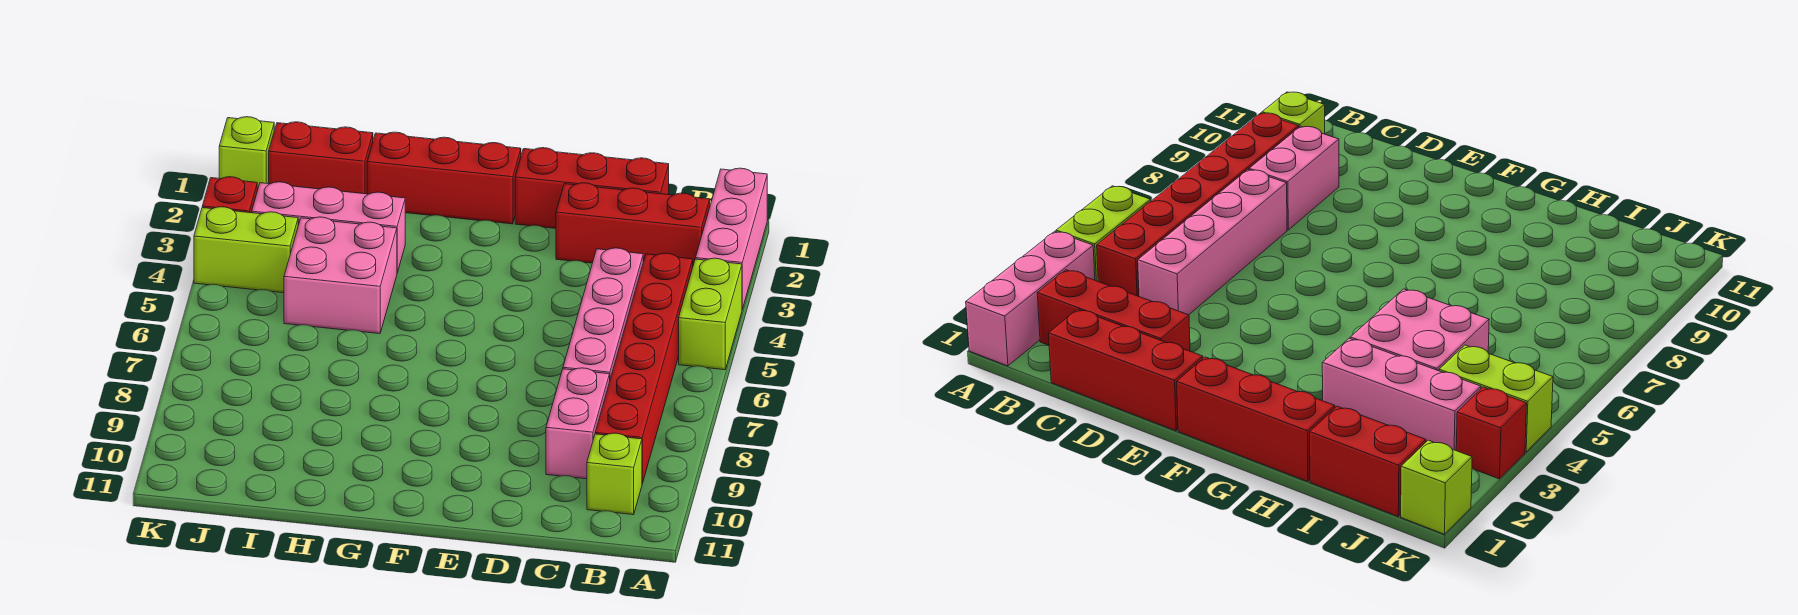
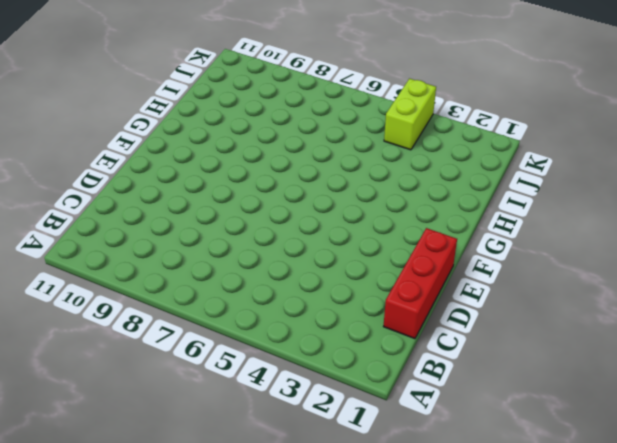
none -> pink 1x3 brick [695,168,767,309]
none -> lime 1x2 brick [679,258,742,370]
none -> red 1x3 brick [556,183,710,265]

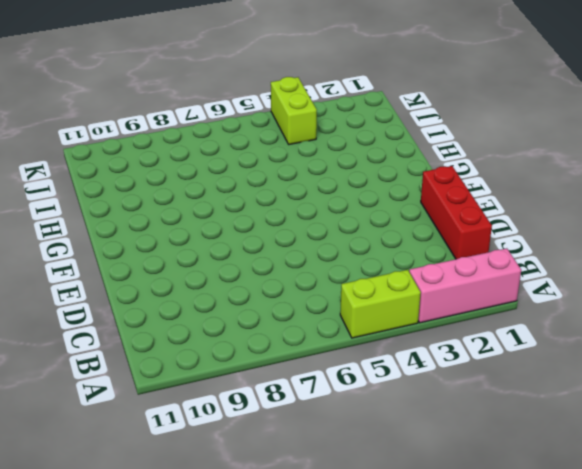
none -> red 1x3 brick [556,183,710,265]
none -> red 1x6 brick [595,253,693,484]
none -> lime 1x1 brick [587,433,642,515]

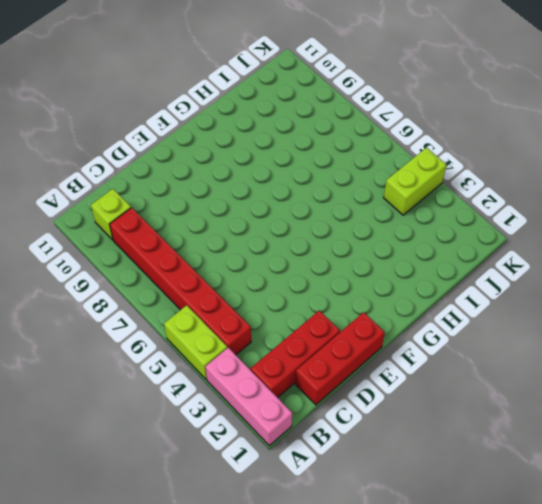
none -> pink 1x4 brick [563,248,643,379]
none -> pink 1x2 brick [546,368,610,479]
none -> red 1x3 brick [367,132,521,224]

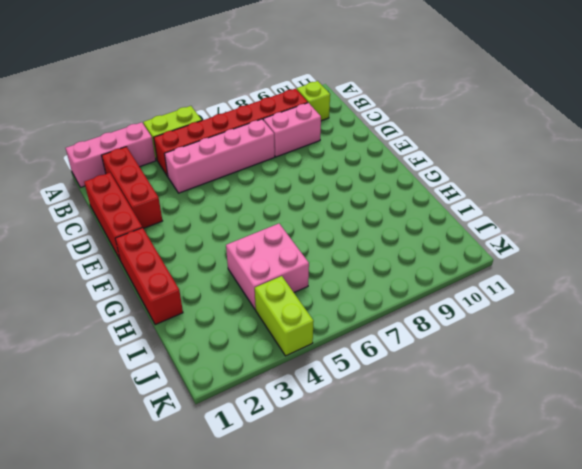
none -> pink 1x3 brick [252,182,405,273]
none -> red 1x2 brick [269,122,373,194]
none -> lime 1x1 brick [219,117,274,190]

